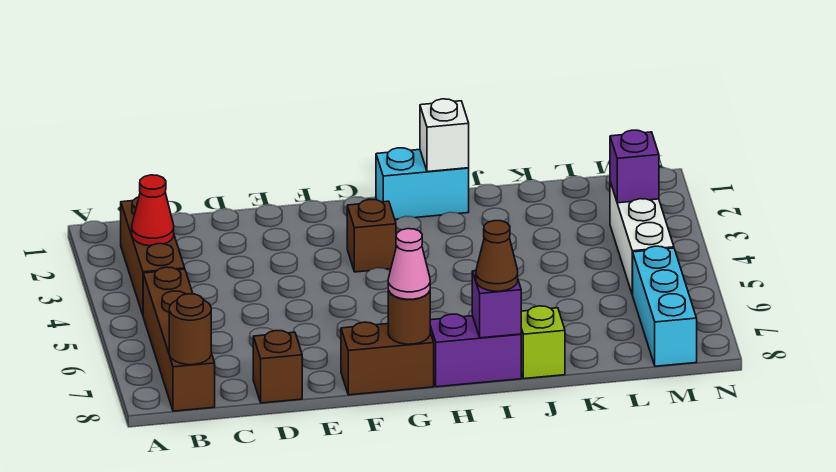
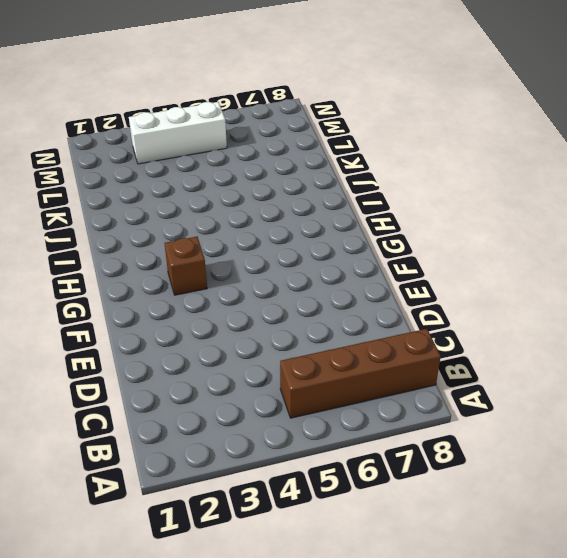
none -> brown 1x3 brick [121,197,185,315]
none -> brown 1x1 brick [253,331,302,403]
none -> brown 1x2 brick [341,322,434,395]

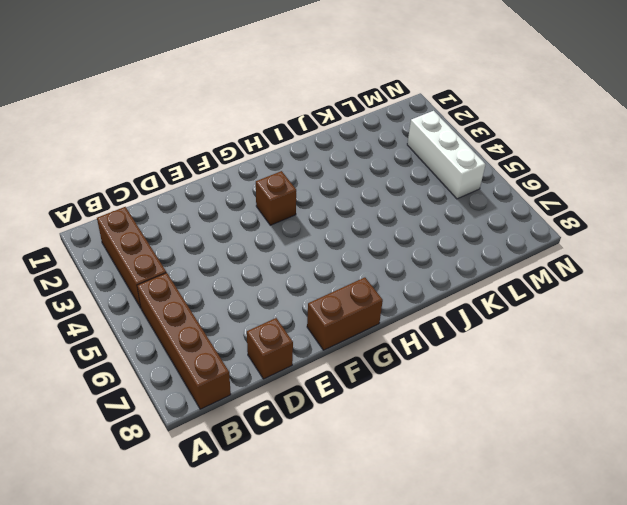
none -> cyan 1x2 brick [376,148,469,219]
none -> purple 1x2 brick [430,314,521,387]
none -> lime 1x1 brick [521,306,565,379]

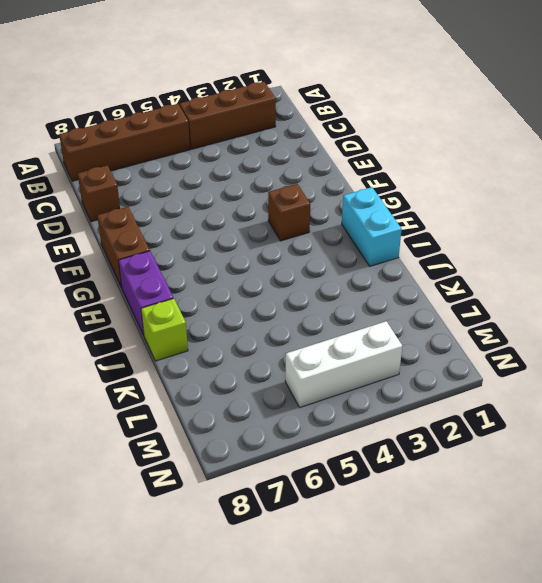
none -> cyan 1x3 brick [633,246,697,366]
none -> red 1x1 cone [132,175,174,246]
none -> brown 1x1 round brick [169,294,211,365]

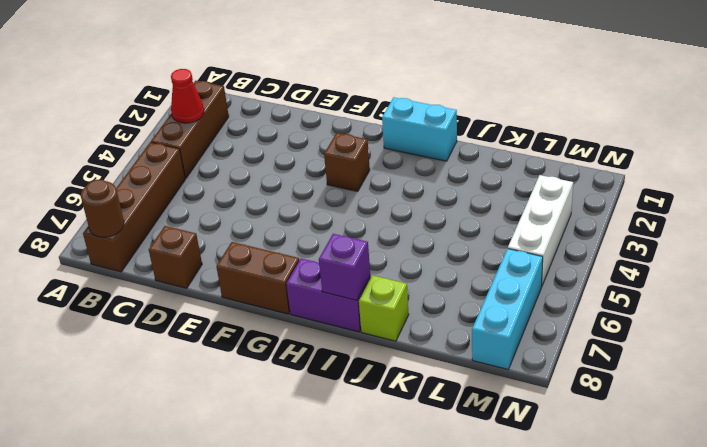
none -> brown 1x1 round brick [388,290,430,344]
none -> white 1x1 brick [420,99,469,172]
none -> purple 1x1 brick [610,130,659,203]

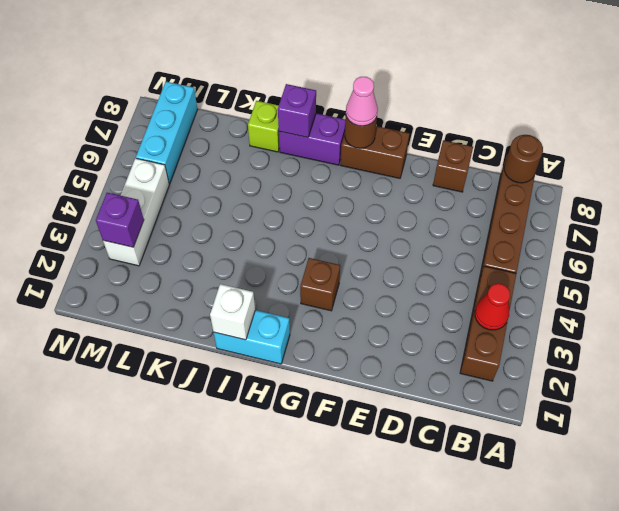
none -> brown 1x1 cone [476,221,518,291]

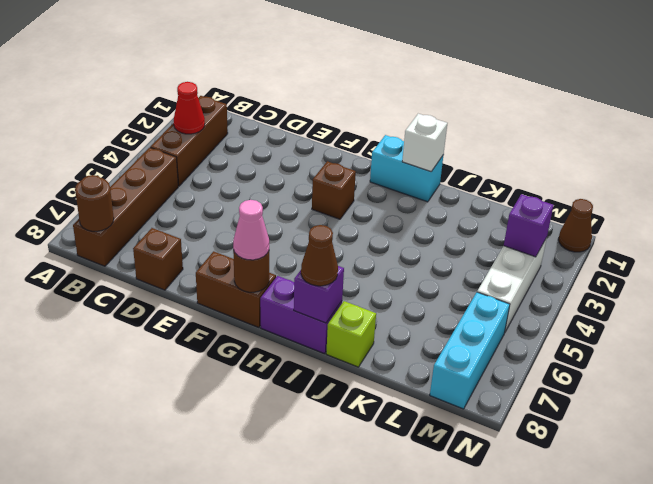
brown 1x1 cone [558,199,593,252] -> none

